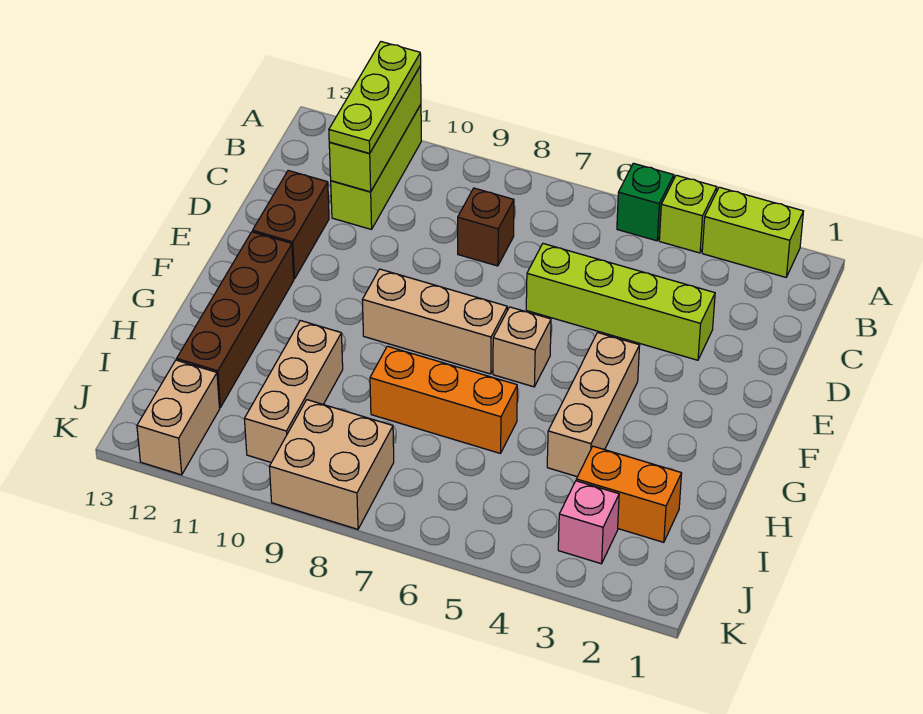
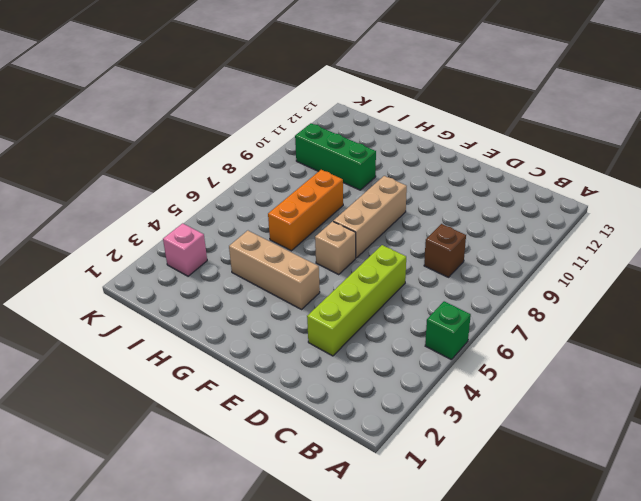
green 1x3 brick [295,123,376,190] -> tan 1x3 brick [244,321,343,462]
none -> lime 1x2 brick [702,187,803,277]
none -> lime 1x1 brick [659,175,717,253]
none -> lime 1x3 brick [331,105,421,229]

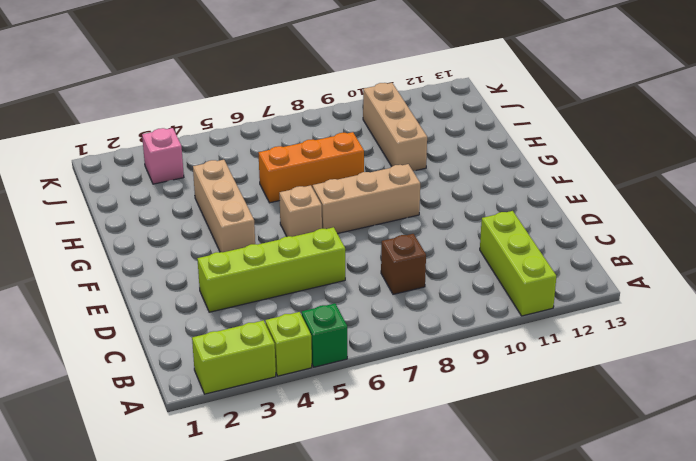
none -> brown 1x2 brick [253,171,329,279]
none -> brown 1x4 brick [177,232,294,408]
none -> orange 1x2 brick [576,446,682,542]

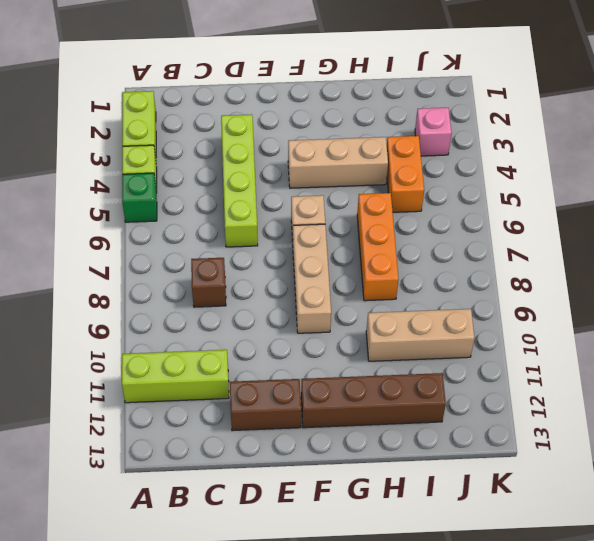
orange 1x2 brick [387,136,424,212] -> orange 1x2 brick moved to [576,446,682,542]
none -> tan 2x2 brick [269,400,394,529]
none -> tan 1x2 brick [137,360,220,475]
none -> lime 1x3 brick [329,66,421,192]

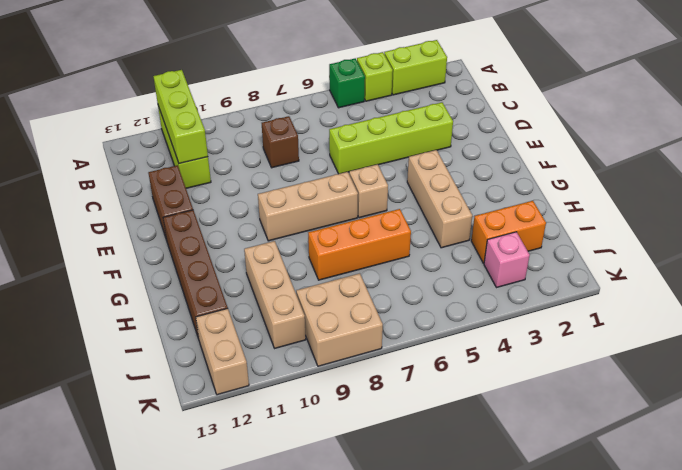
none -> lime 1x3 plate [329,42,421,153]

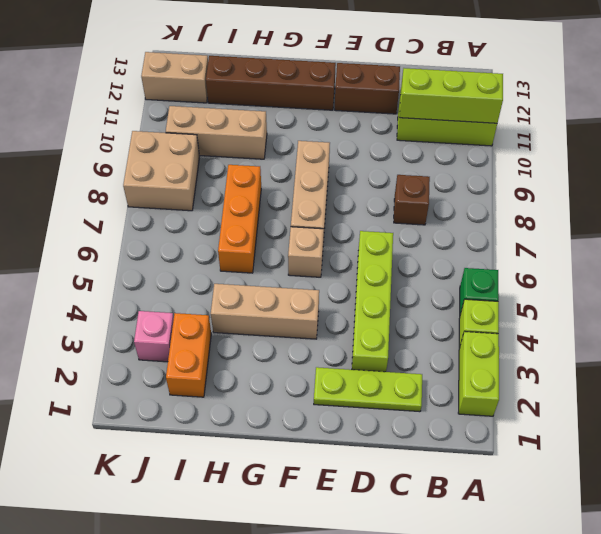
lime 1x3 plate [314,367,422,412] -> lime 1x3 plate moved to [329,42,421,153]

